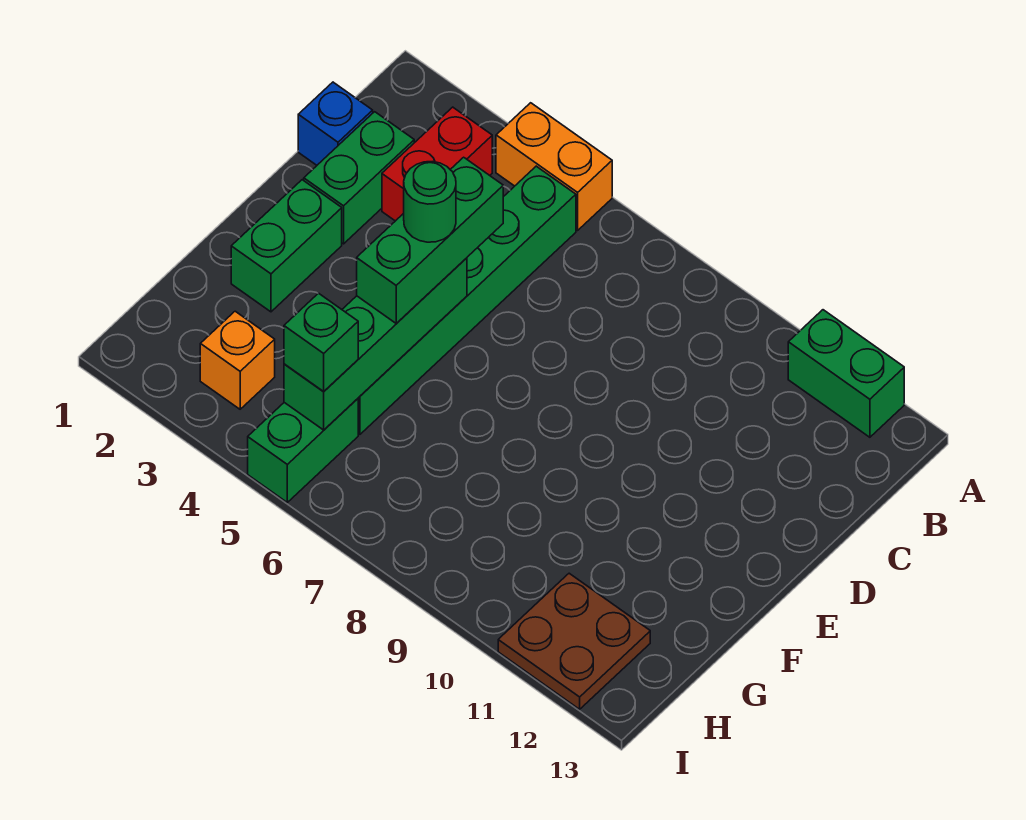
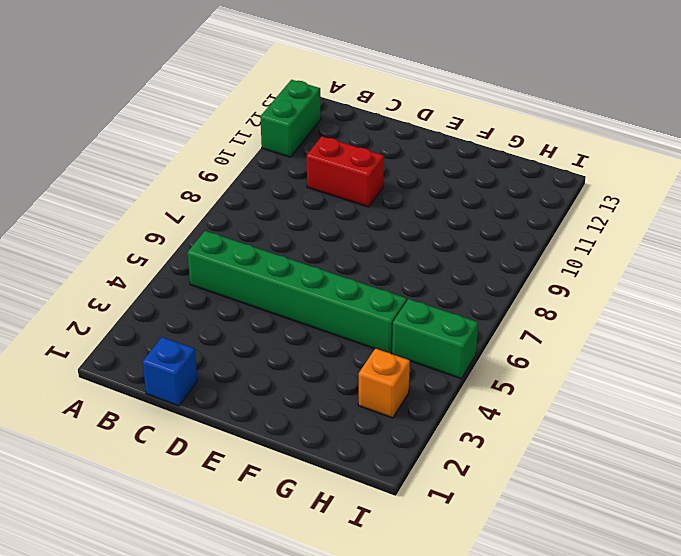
red 1x2 brick [307,136,384,207] -> red 1x2 brick moved to [382,107,492,221]
none -> orange 1x2 brick [496,103,612,230]
none -> green 1x2 brick [304,112,414,244]
none -> green 1x2 brick [231,180,342,312]

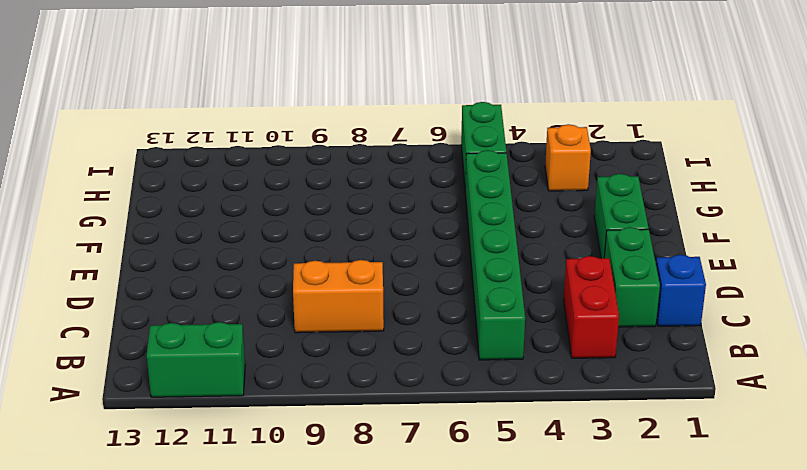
orange 1x2 brick [293,260,384,333] -> orange 1x2 brick moved to [496,103,612,230]
none -> brown 2x2 plate [498,573,650,709]
none -> green 1x4 brick [284,258,467,430]
none -> green 1x3 brick [357,157,503,324]

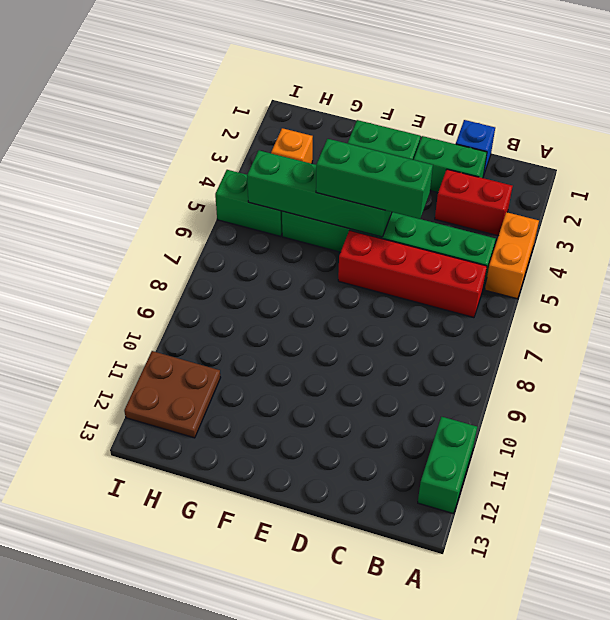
red 1x4 brick [338,230,487,318] -> none
none -> green 1x1 brick [284,293,358,392]
none -> green 1x1 round brick [404,162,456,242]

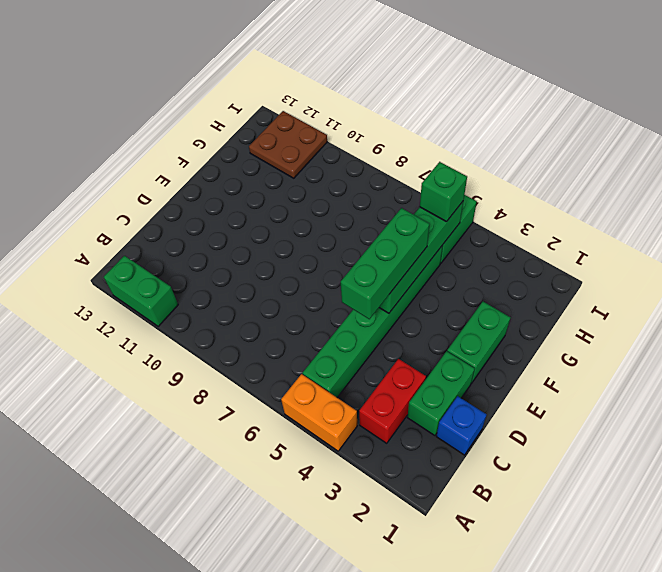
none -> orange 1x1 brick [200,311,275,409]
none -> green 1x1 round brick [404,162,456,242]

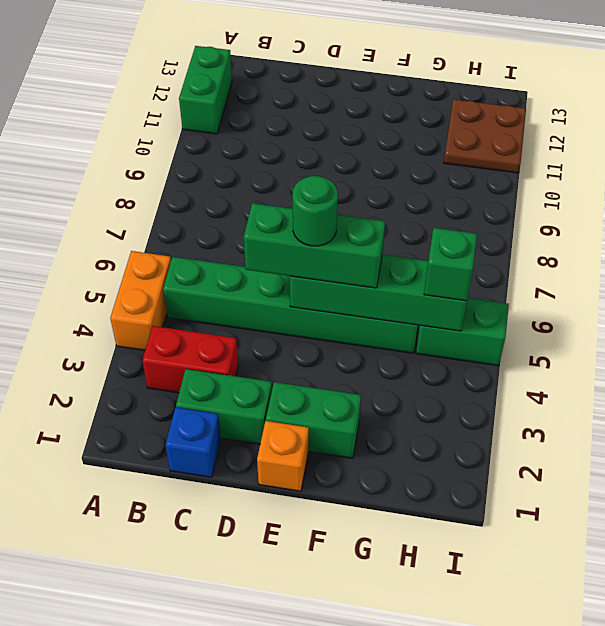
orange 1x1 brick [257,421,309,491] -> orange 1x1 brick moved to [200,311,275,409]

